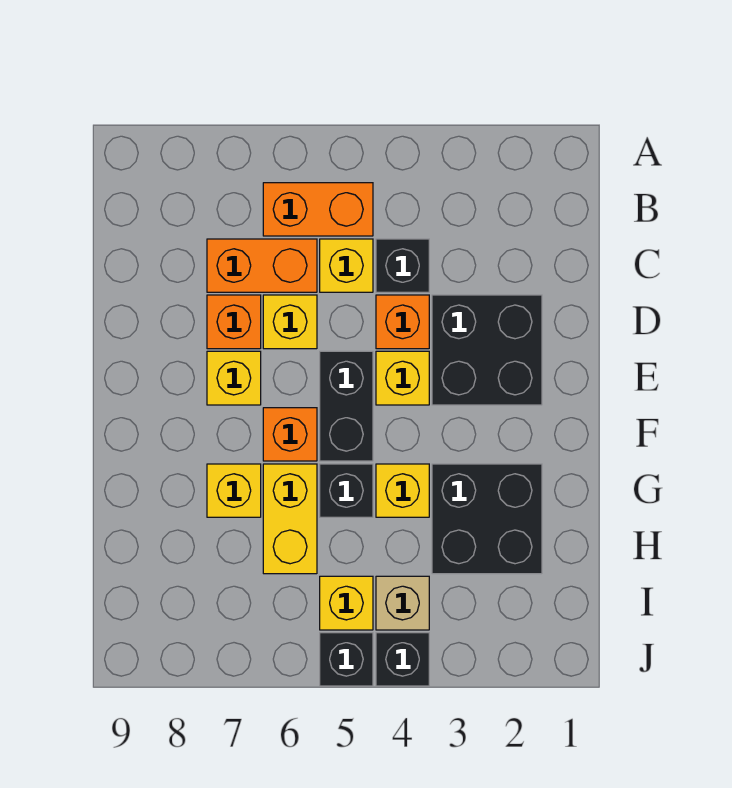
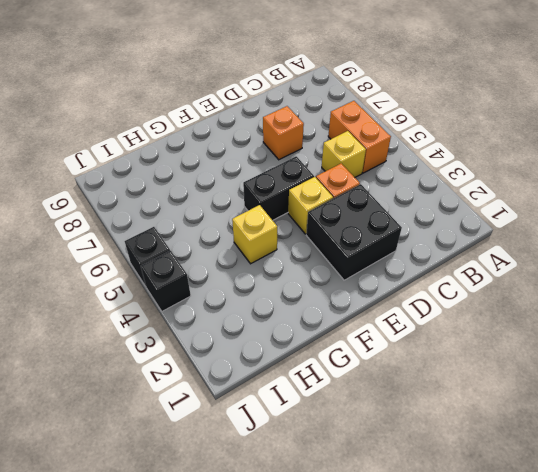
none -> black 1x1 brick [376,239,429,292]
none -> orange 1x2 brick [207,239,317,292]
none -> yellow 1x1 brick [263,295,317,349]

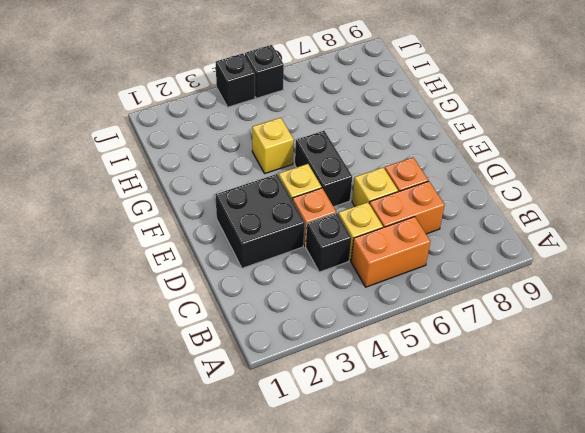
none -> yellow 1x1 brick [207,351,261,405]
none -> orange 1x1 brick [263,408,317,461]
none -> black 2x2 brick [432,464,542,574]

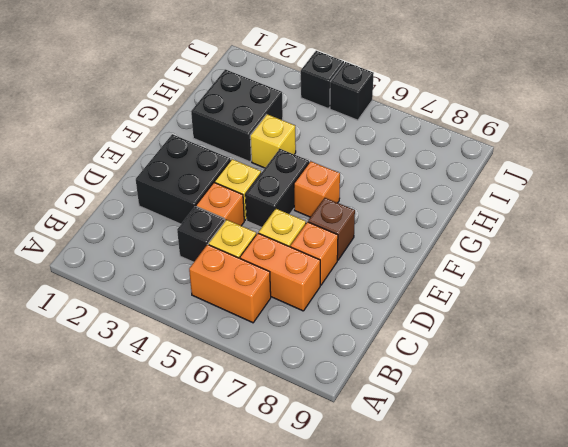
brown 1x1 brick [308,198,355,260] -> yellow 1x1 brick [207,351,261,405]
none -> black 1x1 brick [320,464,373,517]
none -> yellow 1x2 brick [263,464,317,574]
none -> yellow 1x1 brick [207,464,261,517]

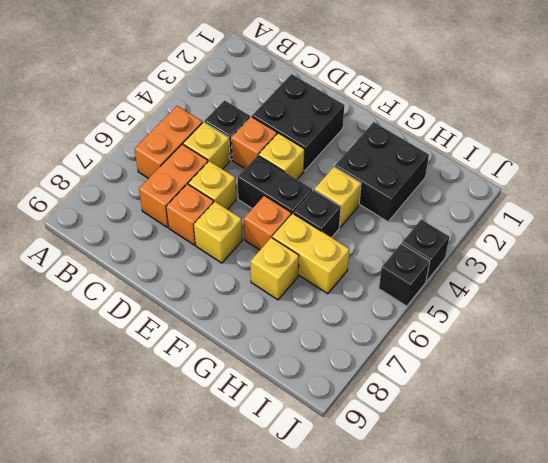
none -> tan 1x1 brick [376,576,429,630]
none -> yellow 1x1 brick [320,576,373,630]

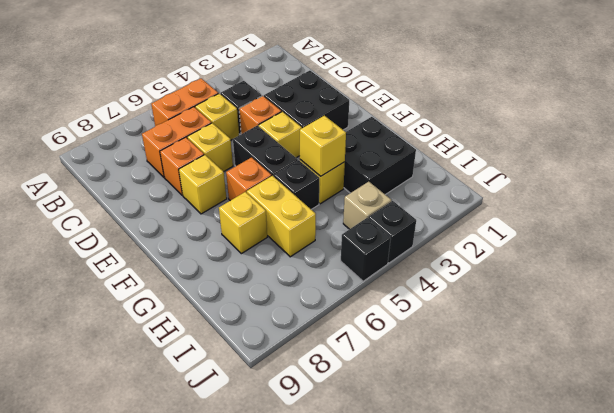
yellow 1x1 brick [300,116,346,176] -> yellow 1x1 brick moved to [320,576,373,630]

